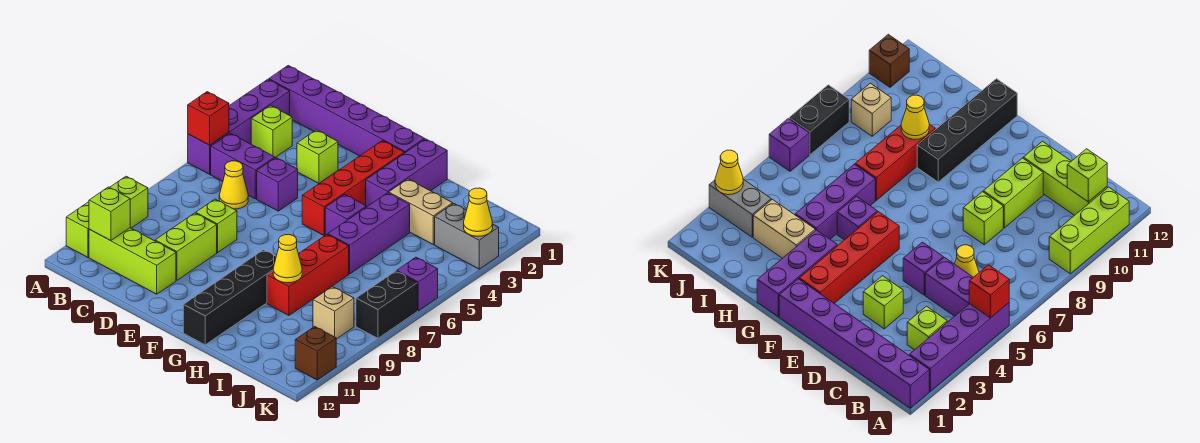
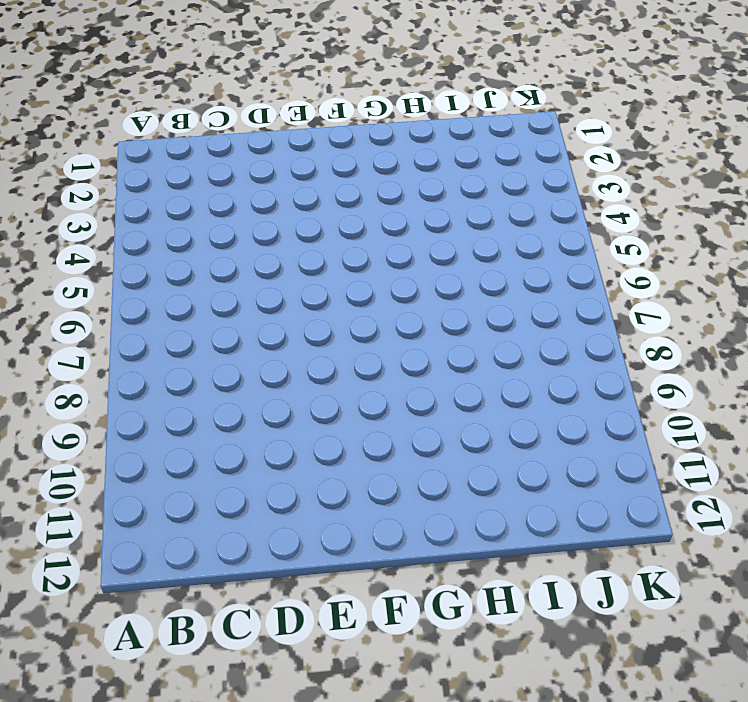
none -> purple 1x6 brick [269,66,425,156]
none -> purple 1x4 brick [188,79,290,174]
none -> lime 1x3 brick [66,176,148,257]

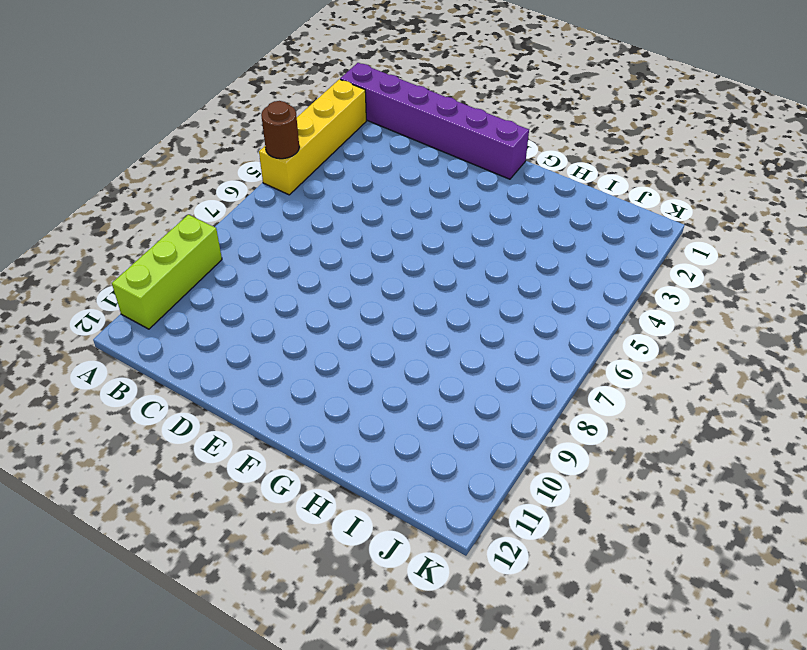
yellow 1x4 brick [259,79,366,195] -> purple 1x4 brick [188,79,290,174]
brown 1x1 round brick [261,101,299,159] -> red 1x1 brick [188,92,229,145]
none -> lime 1x1 brick [251,105,292,158]
none -> purple 1x2 brick [211,133,275,199]
none -> lime 1x3 brick [89,228,176,294]

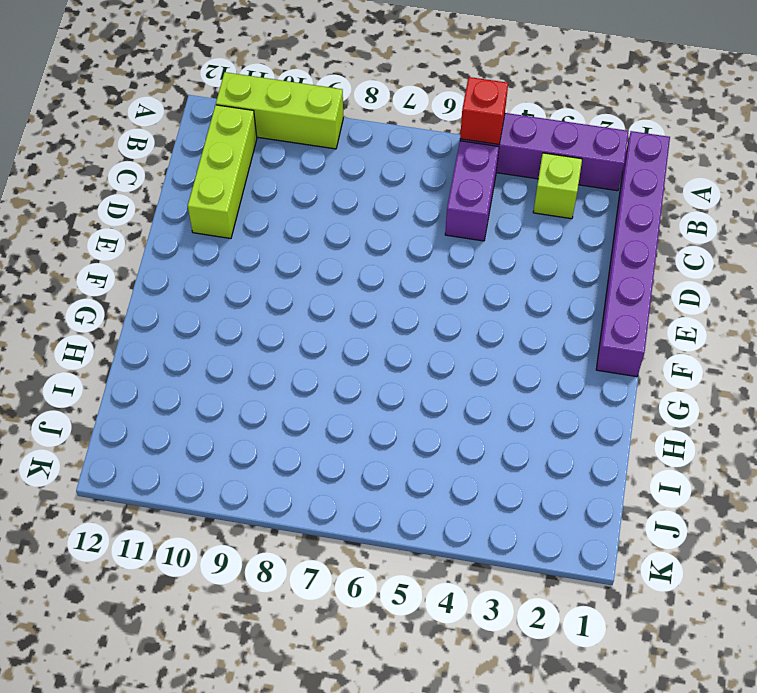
none -> yellow 1x1 cone [219,161,248,209]
none -> lime 1x1 brick [297,130,338,183]
none -> purple 1x1 brick [257,158,298,211]

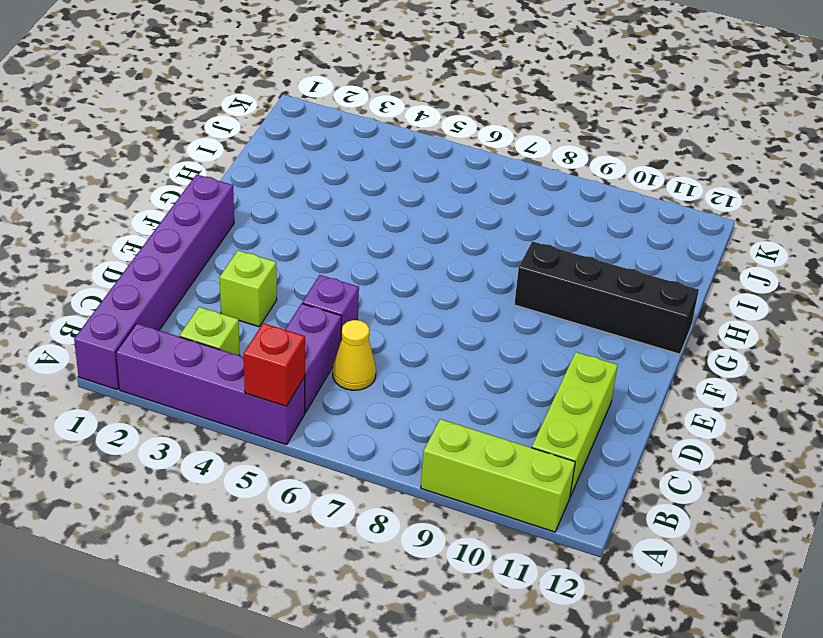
none -> lime 1x1 brick [196,199,237,253]
none -> lime 1x2 brick [155,213,217,280]
none -> red 1x4 brick [302,141,404,236]

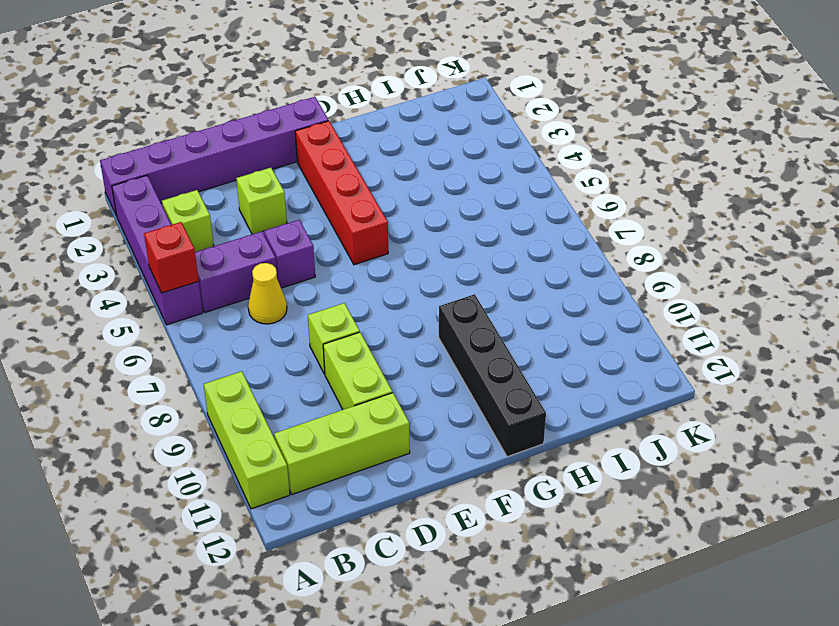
none -> purple 1x3 brick [366,139,447,207]
none -> purple 1x1 brick [325,194,366,235]
none -> tan 1x2 brick [389,179,453,245]

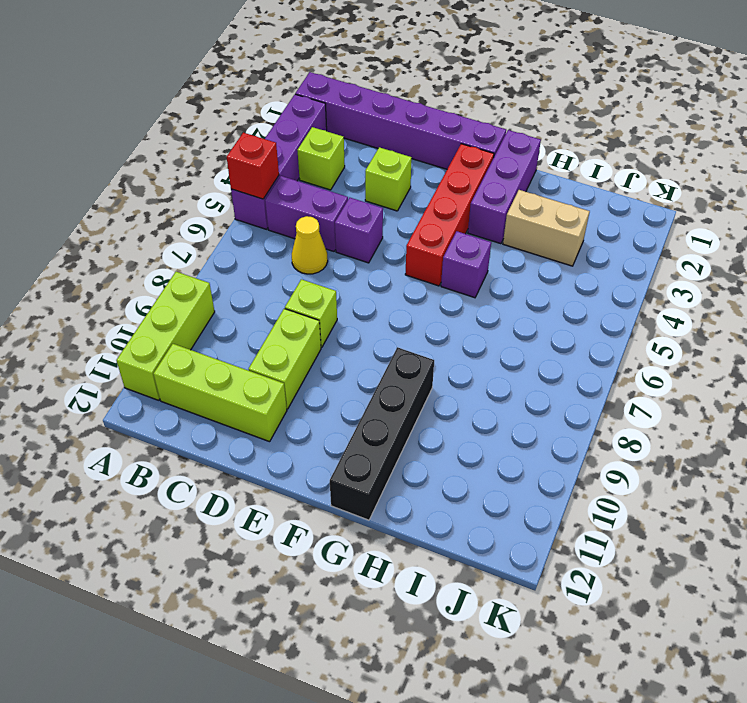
none -> purple 1x3 brick [328,193,410,274]
none -> red 1x3 brick [267,235,349,315]
none -> grey 1x2 brick [435,204,499,269]

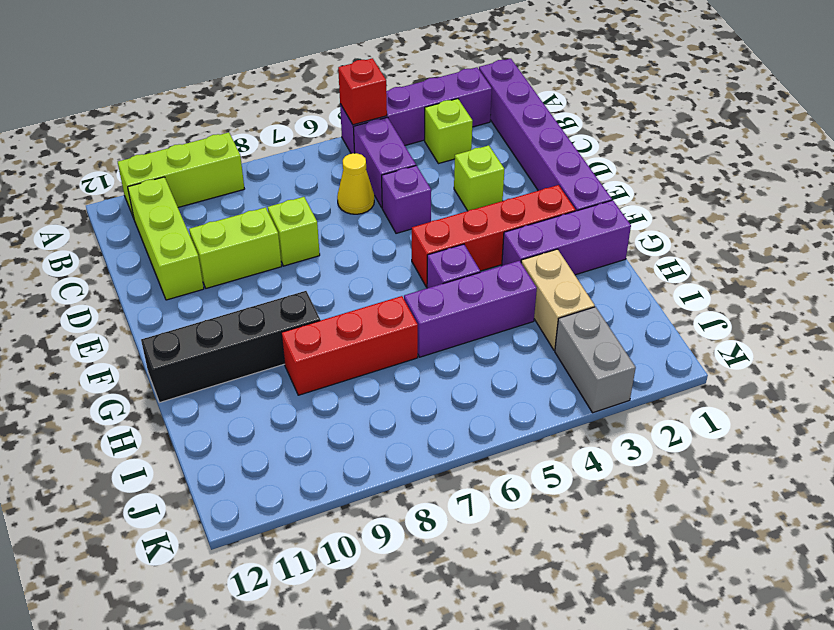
none -> tan 1x1 brick [313,287,354,339]
none -> purple 1x1 brick [397,257,438,311]
none -> black 1x2 brick [356,271,418,338]

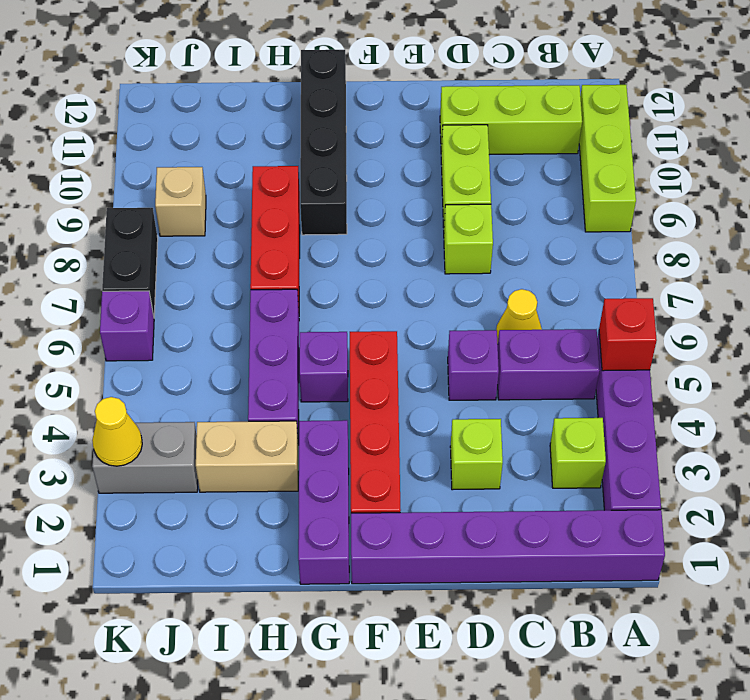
none -> brown 1x1 brick [295,326,336,380]
none -> lime 1x1 brick [89,187,130,241]
none -> yellow 1x1 cone [273,235,302,283]

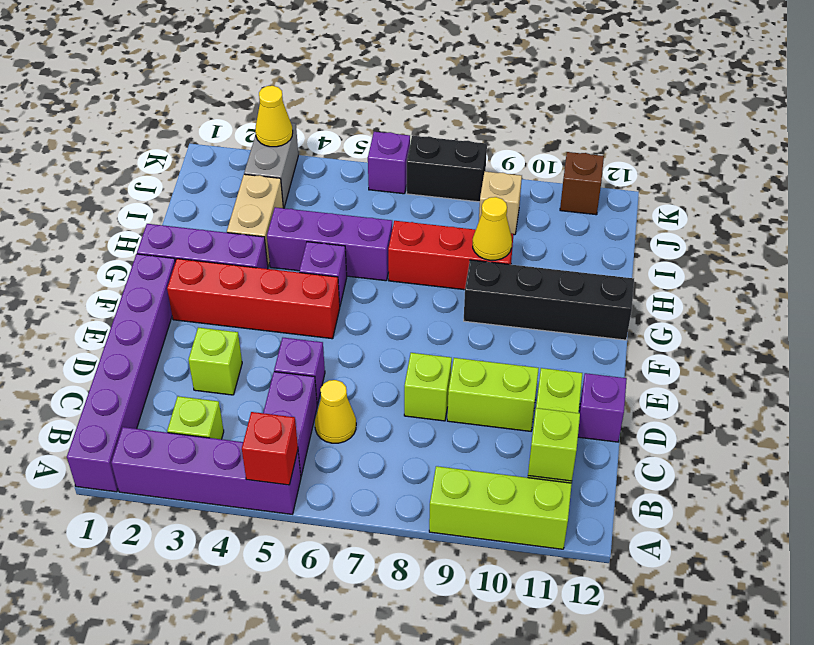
purple 1x1 brick [578,373,627,442] -> none

